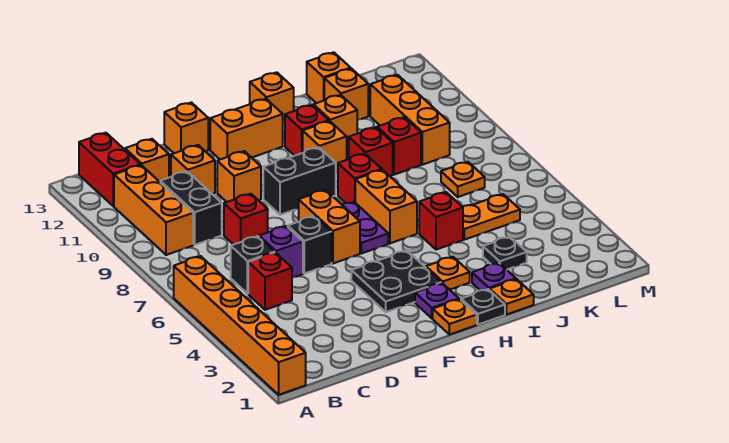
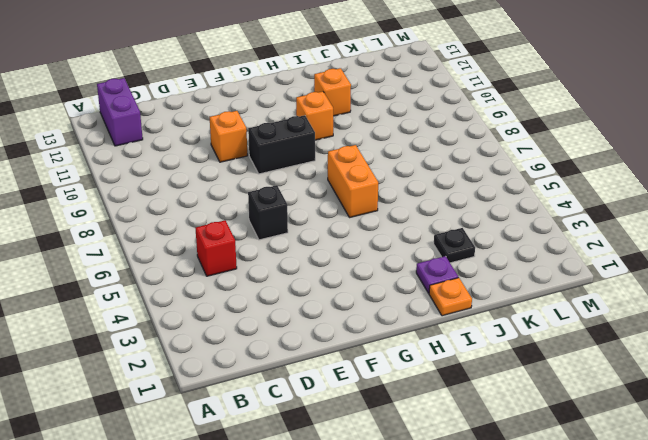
purple 1x2 brick [97,78,143,146] -> red 1x2 brick [79,133,140,206]
none -> orange 1x6 brick [174,256,306,395]
none -> orange 1x3 brick [114,165,193,255]
none -> black 1x1 brick [231,236,275,294]
none -> black 1x2 brick [160,171,222,245]

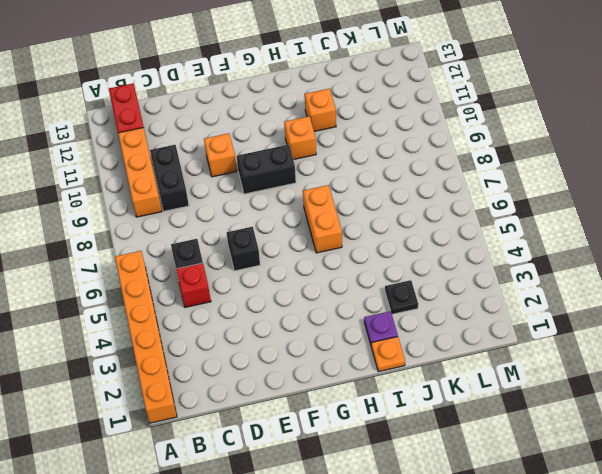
none -> orange 1x1 brick [125,139,169,182]
none -> purple 1x1 brick [259,226,303,278]
none -> red 1x1 brick [224,194,268,245]
none -> orange 1x1 brick [171,145,215,194]

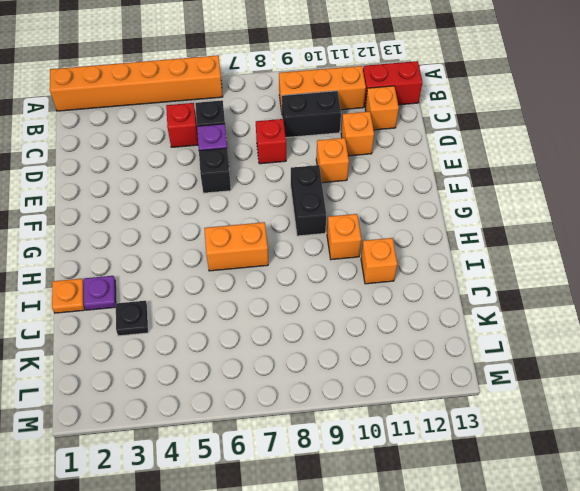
none -> orange 1x1 brick [164,102,208,153]
none -> black 2x2 plate [351,251,441,312]
none -> orange 1x2 brick [299,190,360,263]
none -> orange 1x2 brick [210,99,283,159]

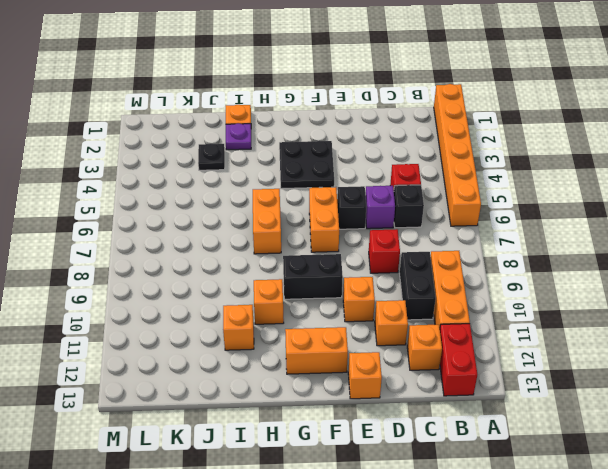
none -> orange 1x1 plate [433,299,477,335]
none -> purple 1x1 plate [415,283,459,318]
none -> purple 1x2 plate [342,202,388,253]
none -> black 1x1 plate [461,289,505,325]

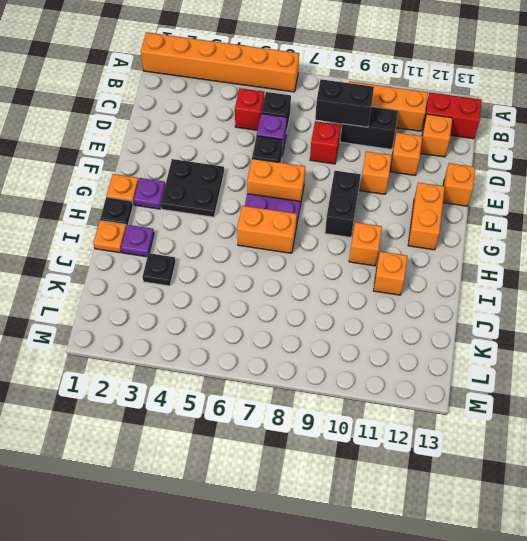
black 1x2 brick [315,79,374,127] -> none
none -> orange 1x1 plate [426,257,470,290]
none -> red 1x1 brick [338,154,382,203]
none -> red 1x1 brick [285,105,329,156]
none -> orange 1x1 brick [250,72,294,124]

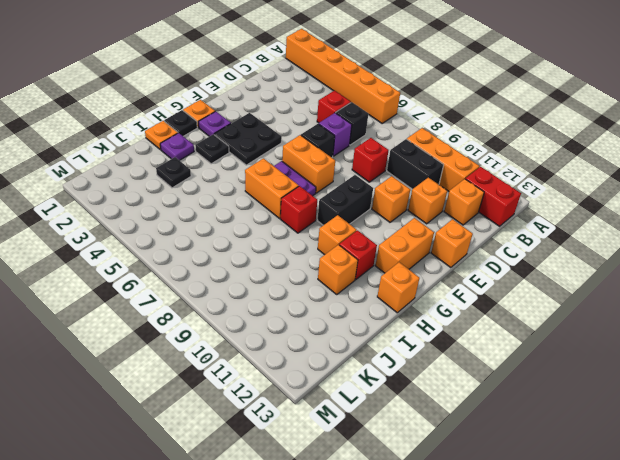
black 1x1 plate [195,134,229,164] -> orange 1x1 plate [426,257,470,290]
none -> red 1x1 brick [419,192,463,250]
none -> red 1x1 brick [349,127,393,176]
none -> orange 1x2 plate [463,194,520,240]
none -> red 1x1 brick [377,117,421,175]

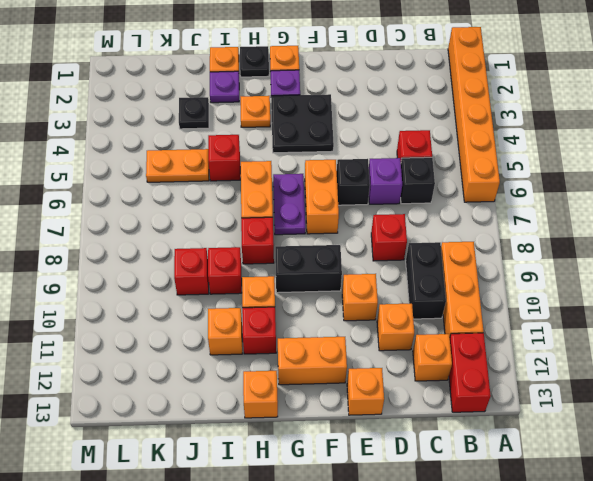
none -> orange 1x1 brick [324,69,368,120]
none -> orange 1x1 brick [307,52,351,103]
none -> orange 1x1 plate [441,162,485,197]
none -> orange 1x3 brick [370,75,450,165]

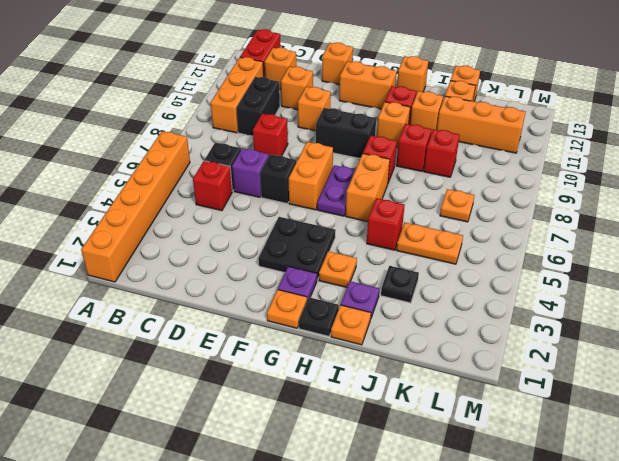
orange 1x3 brick [437,96,526,153] -> orange 1x3 brick turned to [370,75,450,165]

